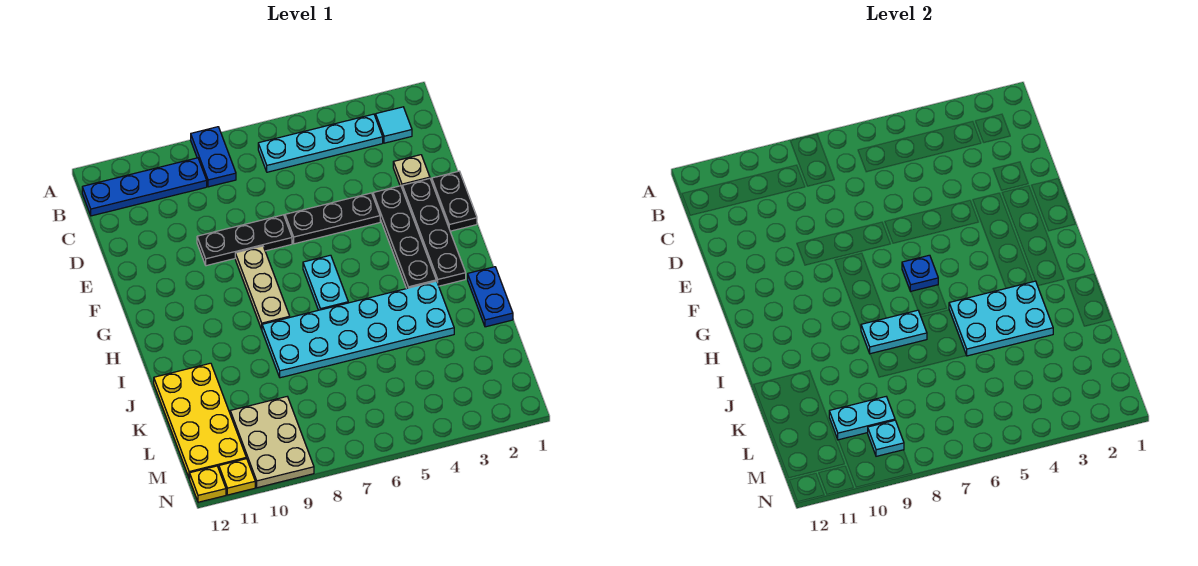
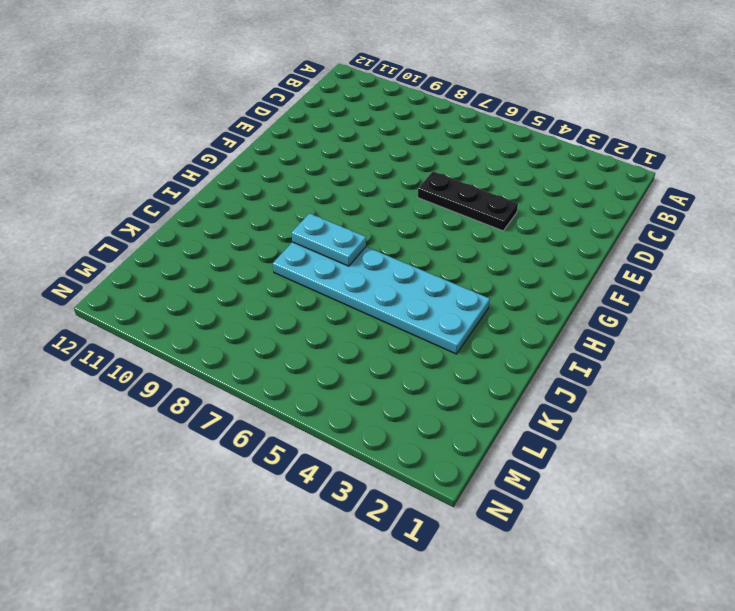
none -> blue 1x2 plate [191,127,236,187]
none -> cyan 1x1 tile [376,107,412,143]
none -> cyan 1x4 plate [258,114,383,172]

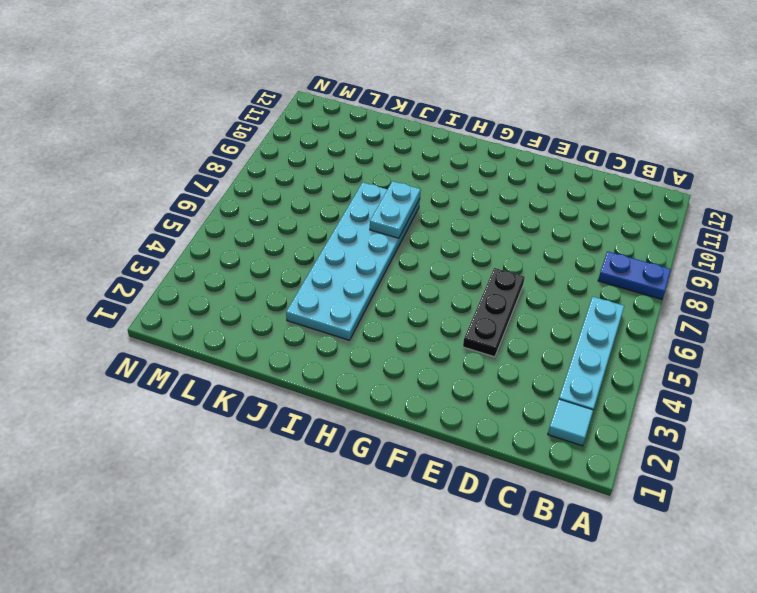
none -> blue 1x4 plate [82,158,207,216]
none -> tan 1x1 plate [393,155,430,187]
none -> black 1x2 plate [432,171,477,231]

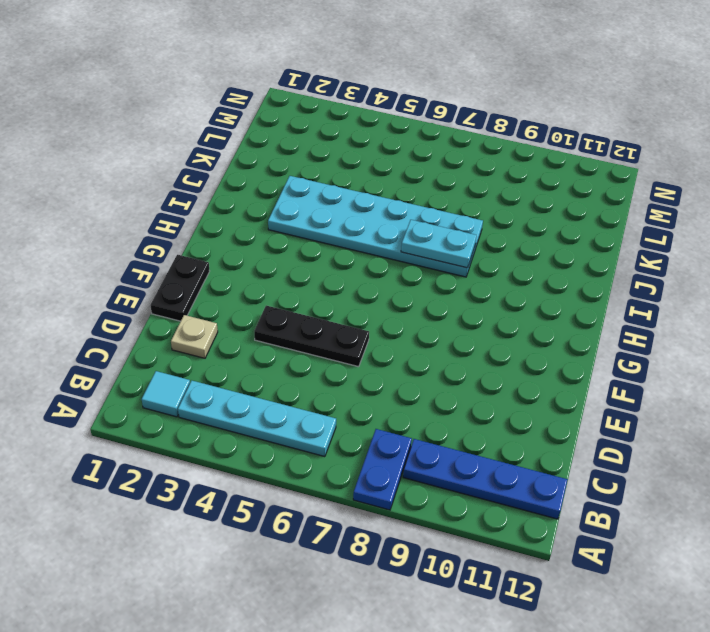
none -> black 1x4 plate [402,179,466,286]
none -> black 1x4 plate [373,186,436,289]
none -> black 1x3 plate [197,215,292,266]

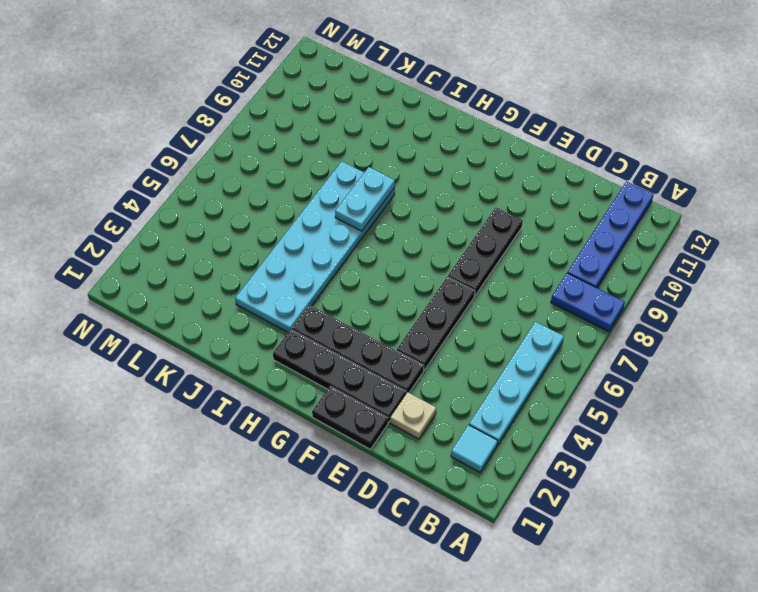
none -> tan 1x3 plate [235,246,290,329]
none -> cyan 1x2 plate [303,255,348,310]
none -> blue 1x2 plate [468,267,513,327]

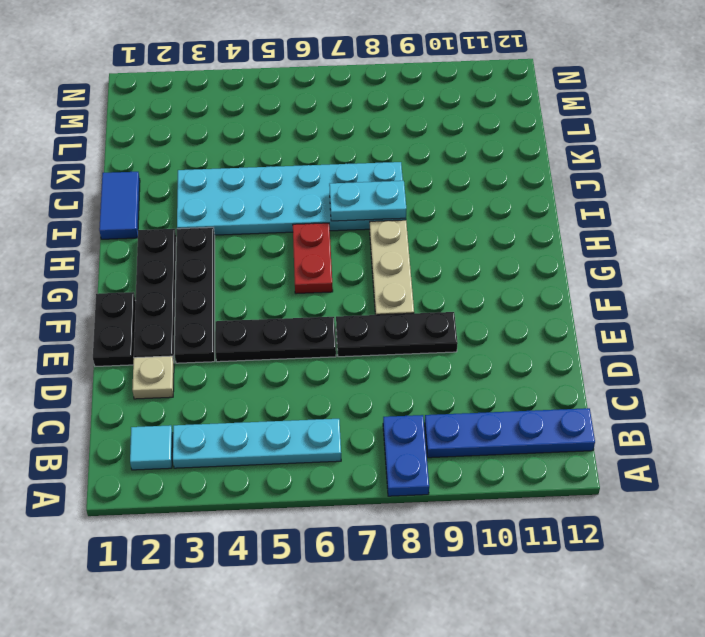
red 1x2 plate [293,223,333,294] -> cyan 1x2 plate [303,255,348,310]
blue 1x2 tile [99,172,140,239] -> blue 1x2 plate [468,267,513,327]
none -> yellow 2x4 plate [154,363,246,478]
none -> tan 2x3 plate [230,397,314,488]
none -> yellow 1x1 plate [219,459,255,495]

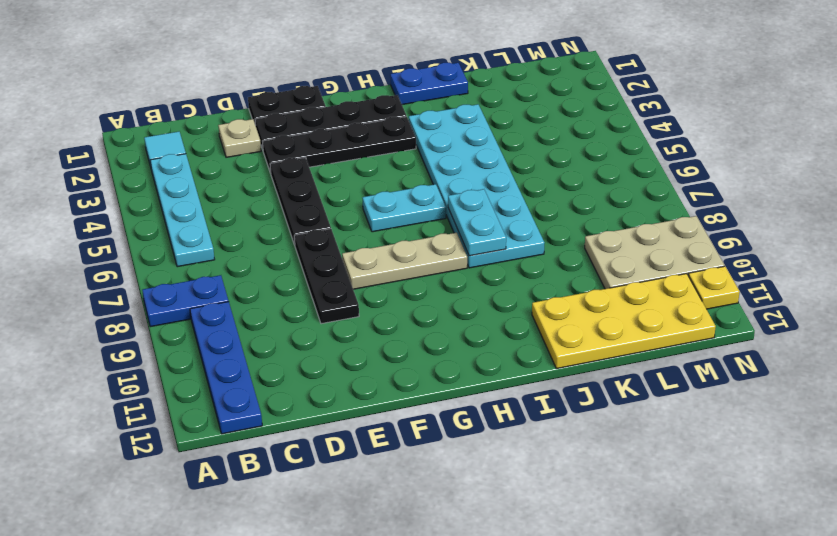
none -> yellow 1x1 plate [190,466,226,502]
none -> blue 1x1 plate [902,255,938,291]
none -> cyan 2x3 plate [949,281,1053,356]

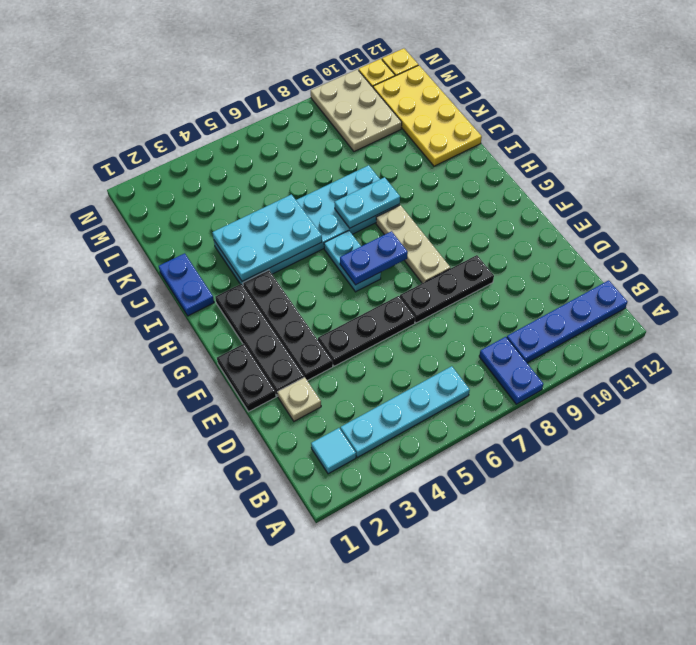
blue 1x2 plate [340,231,408,285] -> blue 1x1 plate [902,255,938,291]
none -> cyan 1x2 plate [829,397,895,440]
none -> cyan 1x1 plate [868,420,904,456]

